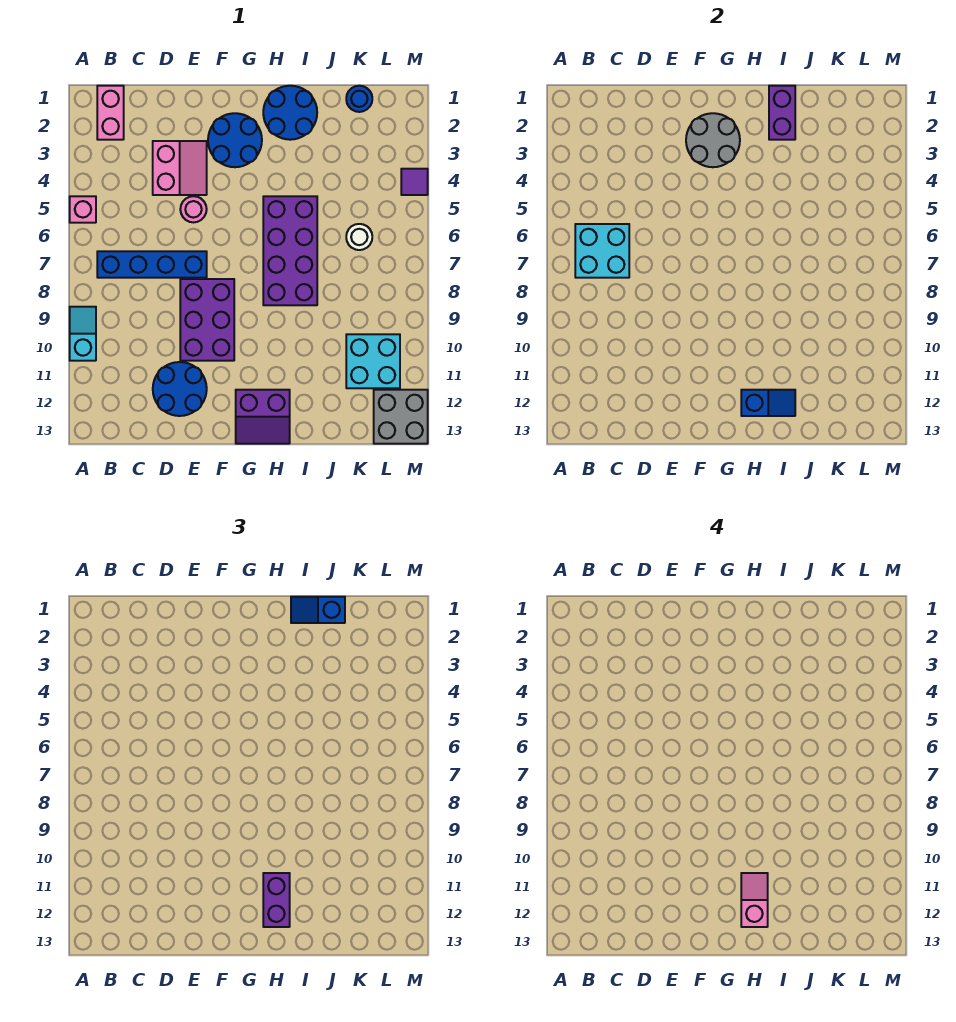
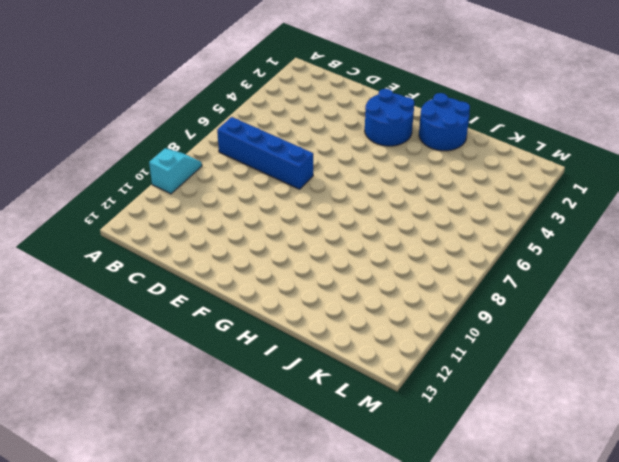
none -> pink 1x1 brick [70,196,96,223]
none -> pink 1x2 brick [97,86,124,140]
none -> pink 2x2 slope [153,141,207,195]

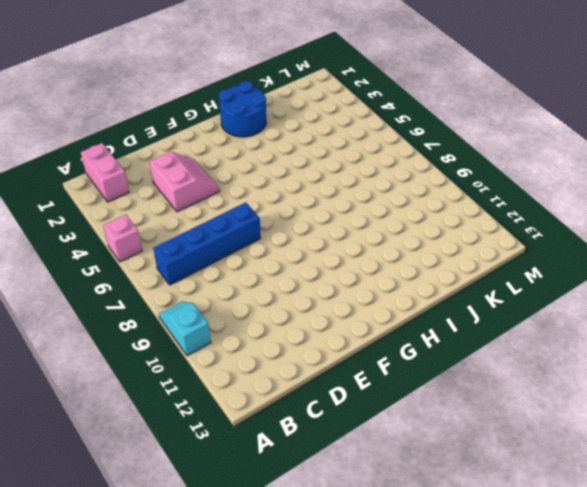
none -> blue 2x2 round brick [153,362,207,416]
none -> pink 1x1 round brick [180,196,207,222]
none -> purple 2x3 brick [180,279,234,361]

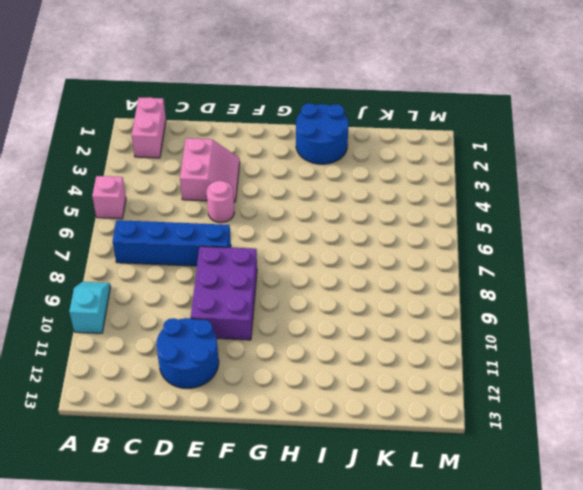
none -> blue 2x2 round brick [208,113,262,167]
none -> purple 2x2 slope [236,390,290,444]
none -> purple 2x4 brick [263,196,317,305]

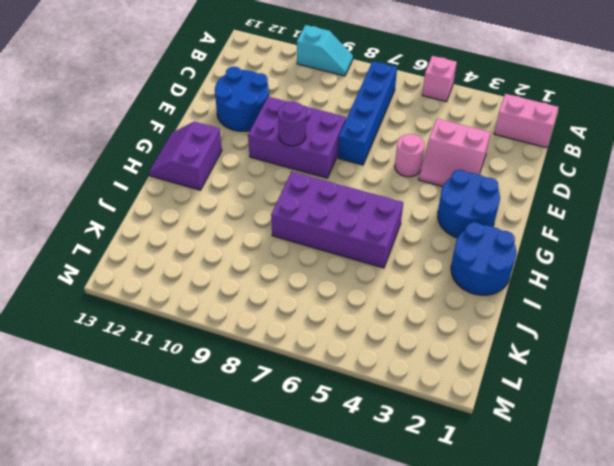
purple 1x1 round brick [278,101,306,146] -> none
none -> blue 1x1 round brick [346,86,372,112]
none -> white 1x1 round brick [346,224,372,250]
none -> cyan 2x2 brick [346,334,400,388]

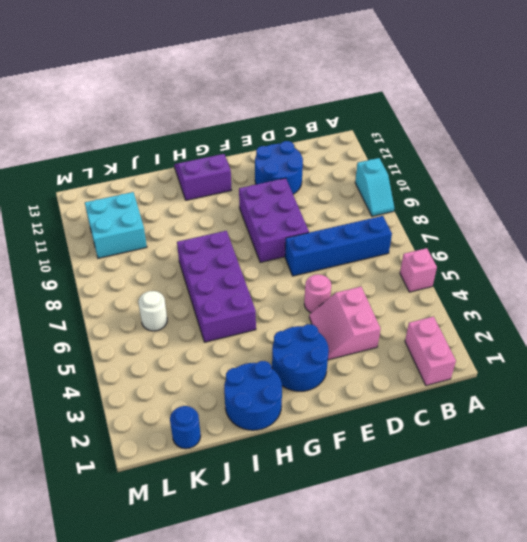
none -> grey 2x2 brick [374,390,428,444]
none -> purple 1x1 tile [401,169,428,195]
none -> cyan 2x2 brick [575,224,629,278]

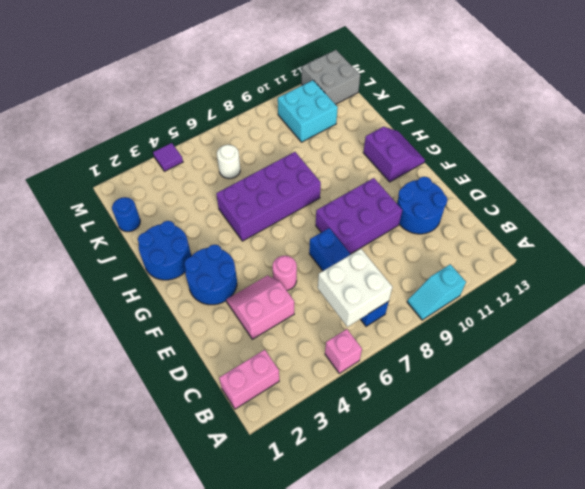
white 2x2 brick [318,249,392,327] -> cyan 2x2 brick [575,224,629,278]
none -> grey 2x2 round brick [686,113,740,167]
none -> blue 1x2 slope [741,390,795,416]
none -> purple 1x2 brick [769,86,795,140]

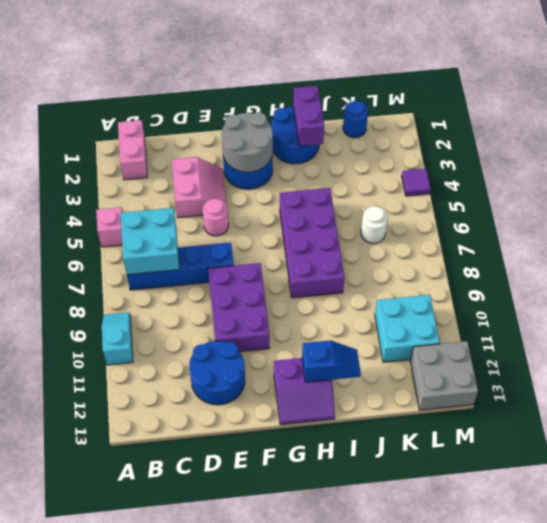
none -> purple 1x2 brick [263,873,290,927]
none -> blue 1x2 slope [291,597,345,623]
none -> pink 1x2 slope [741,873,768,927]

